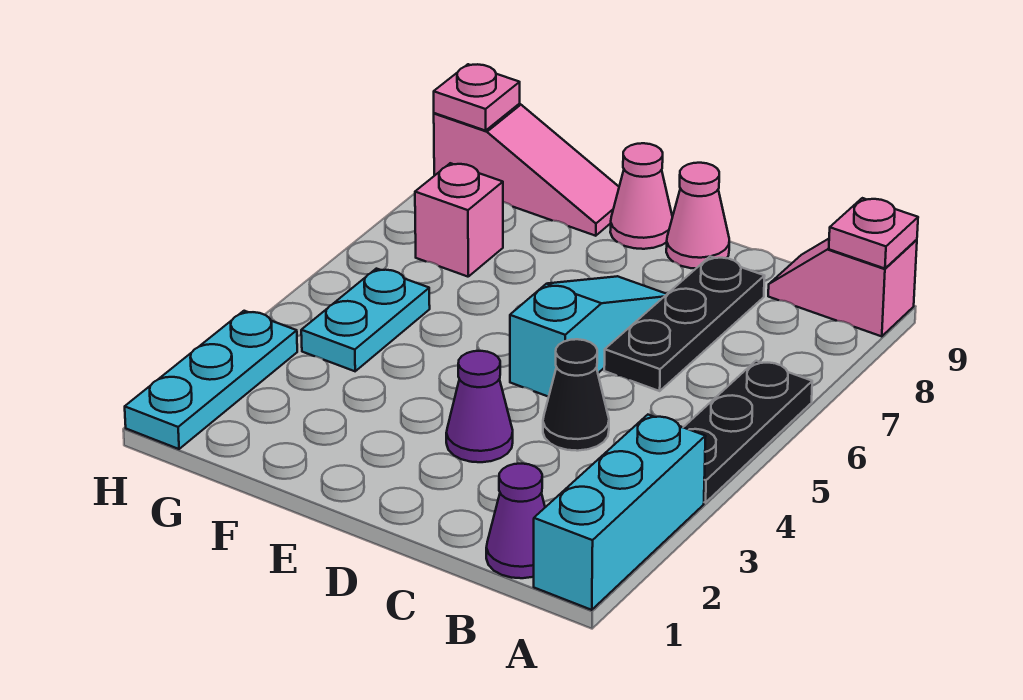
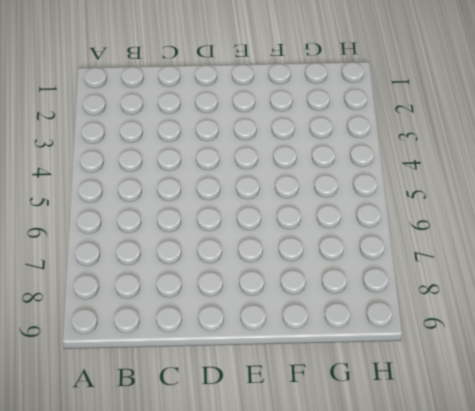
none -> cyan 1x3 brick [534,415,706,610]
none -> black 1x3 plate [683,361,812,503]
none -> pink 1x2 slope [768,239,917,336]

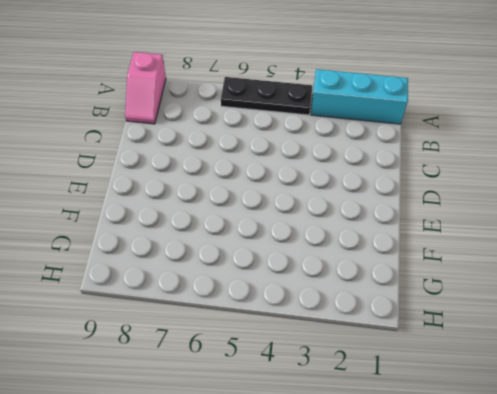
none -> purple 1x1 cone [486,464,545,578]
none -> black 1x1 cone [543,339,609,451]
none -> black 1x3 plate [604,256,765,391]

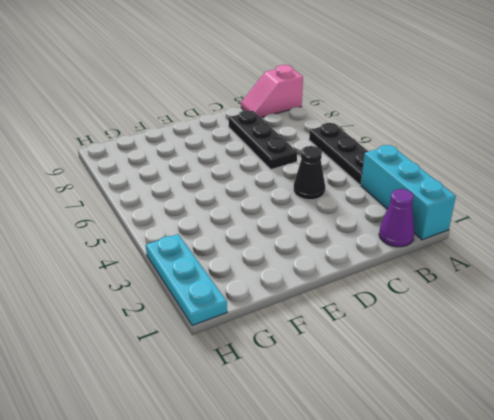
none -> purple 1x1 cone [446,351,513,462]
none -> cyan 1x3 slope [510,276,667,397]
none -> pink 1x1 cone [666,163,729,268]

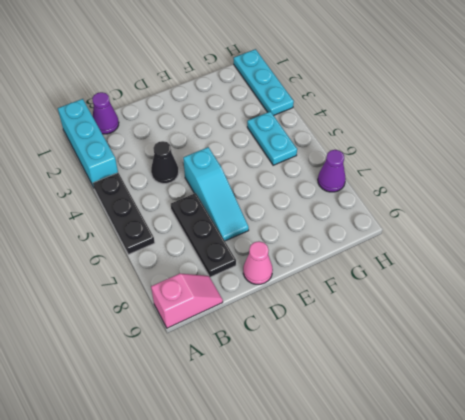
purple 1x1 cone [318,150,346,192] -> purple 1x1 cone moved to [446,351,513,462]
none -> pink 1x1 cone [610,143,672,249]
none -> pink 1x3 slope [434,104,619,236]
none -> pink 1x1 brick [415,163,503,277]

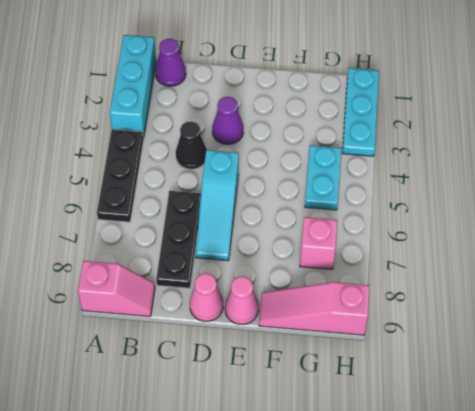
none -> pink 1x1 plate [829,198,918,269]
none -> pink 1x1 plate [434,64,520,131]

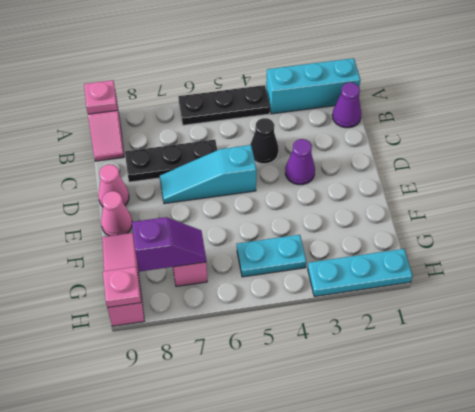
purple 1x2 slope [132,217,206,272] -> none

